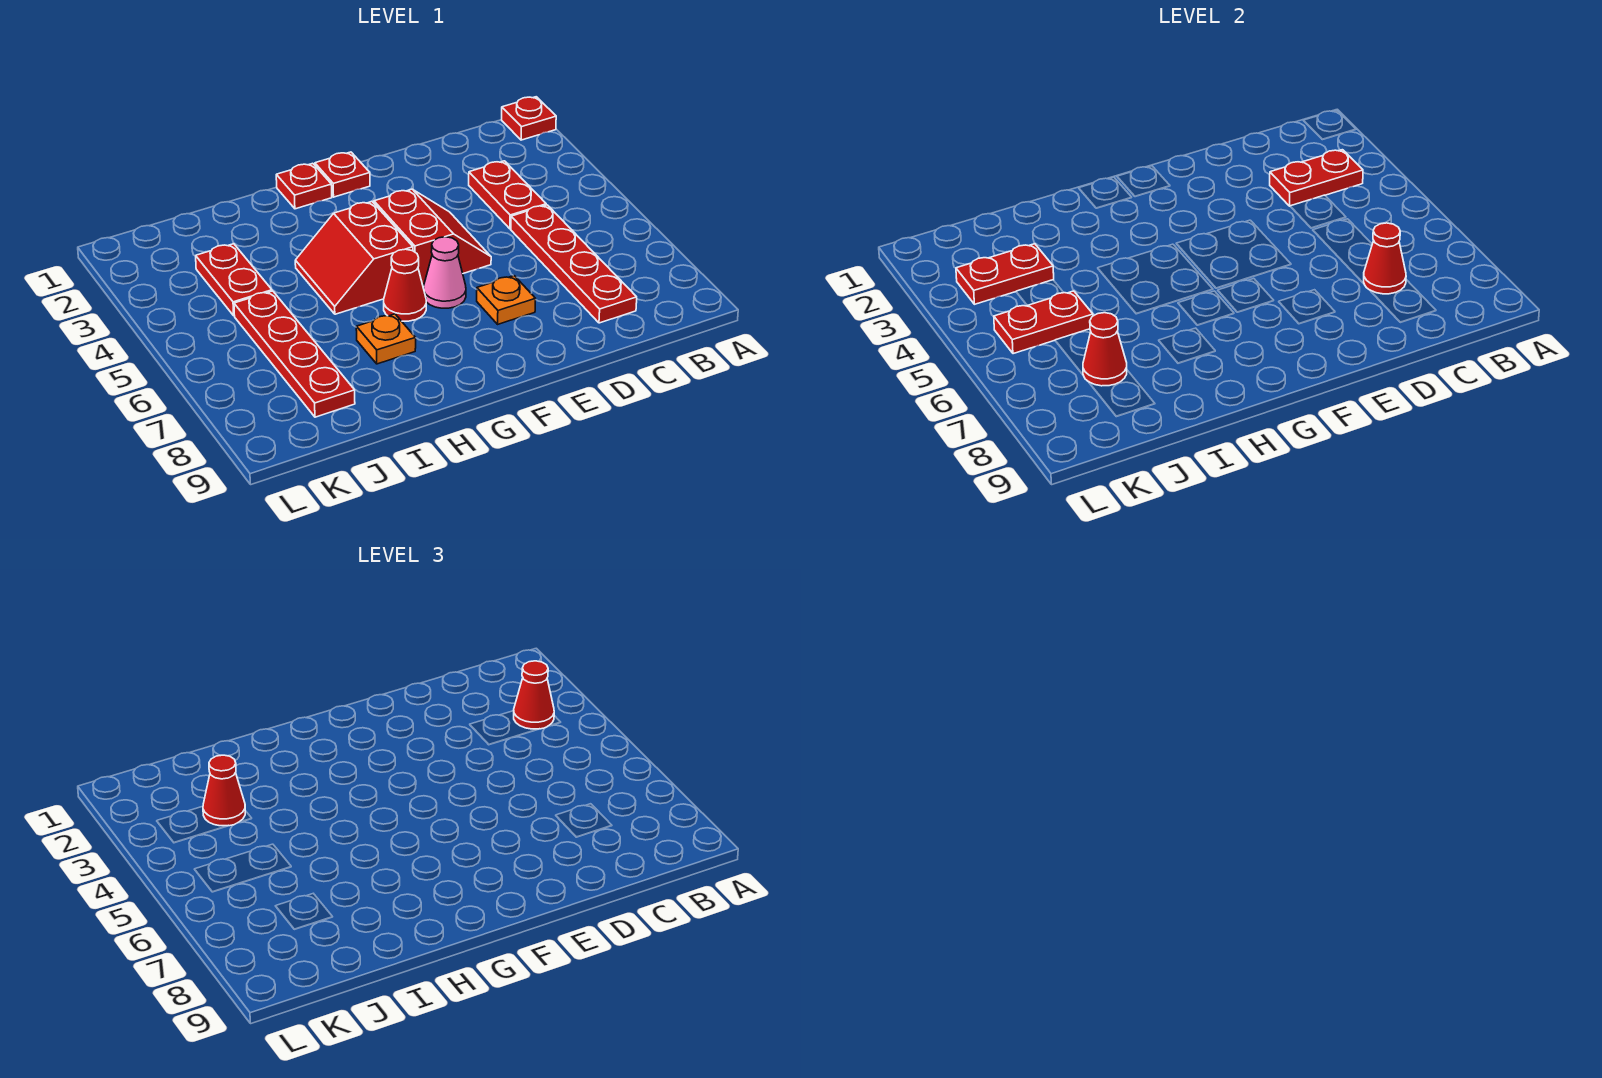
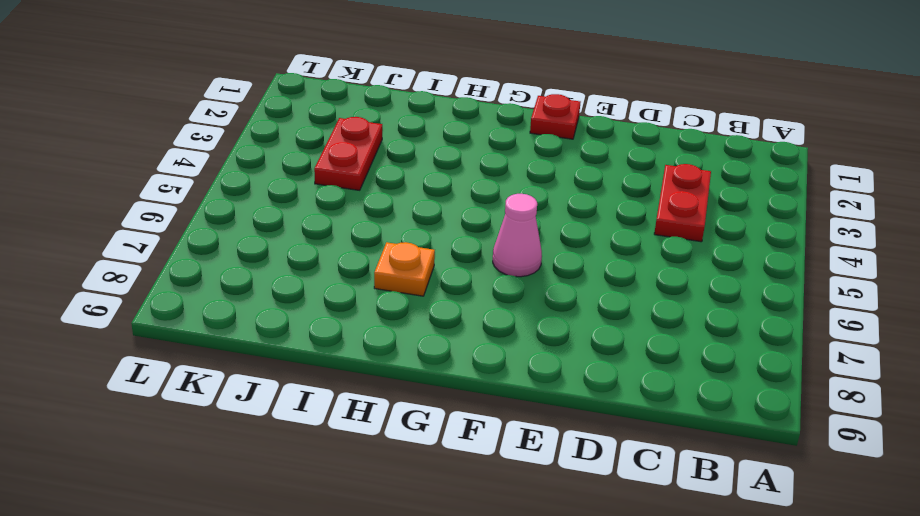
none -> red 1x1 plate [502,97,556,140]
none -> red 1x4 plate [511,205,637,323]
none -> red 2x2 slope [374,189,491,286]

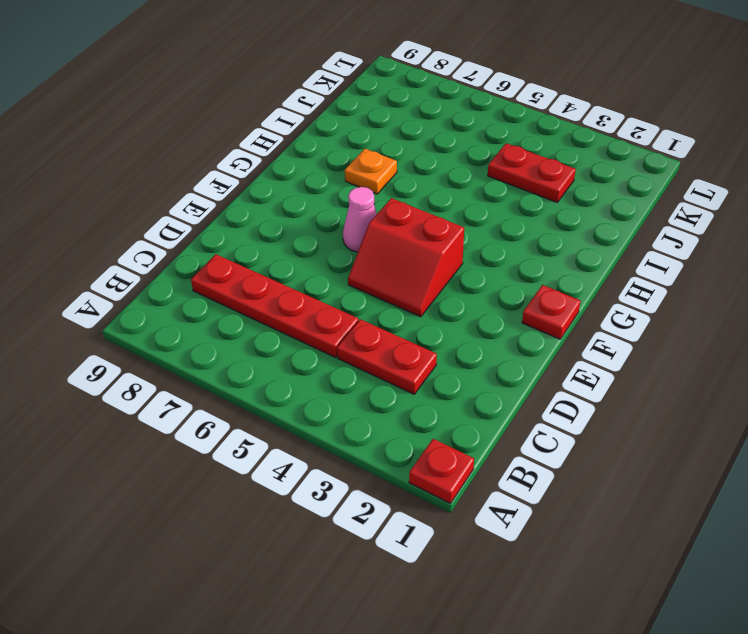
none -> orange 1x1 plate [477,276,536,324]
none -> red 1x1 plate [276,163,332,209]
none -> red 2x2 slope [295,202,413,314]

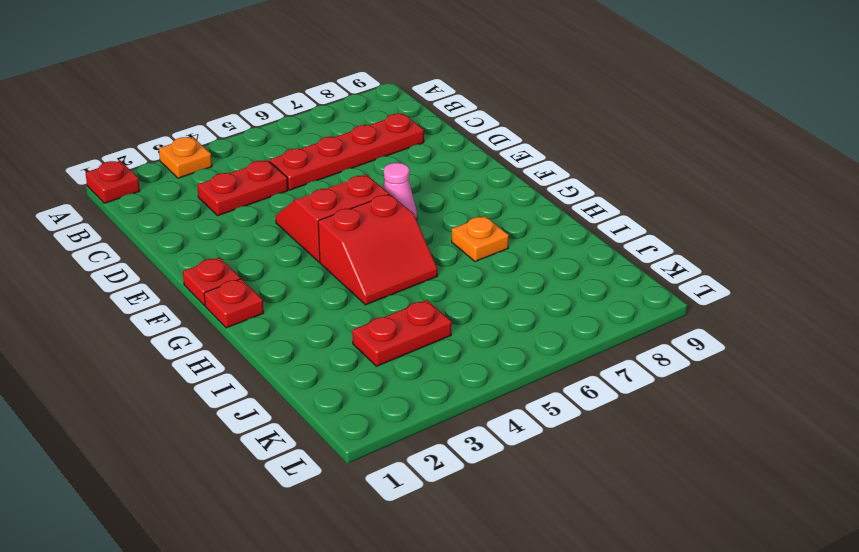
orange 1x1 plate [159,137,212,178] -> orange 1x1 plate moved to [477,276,536,324]
none -> red 1x1 cone [384,249,426,321]
none -> red 1x4 plate [234,291,355,417]
none -> red 1x2 plate [1270,150,1363,206]

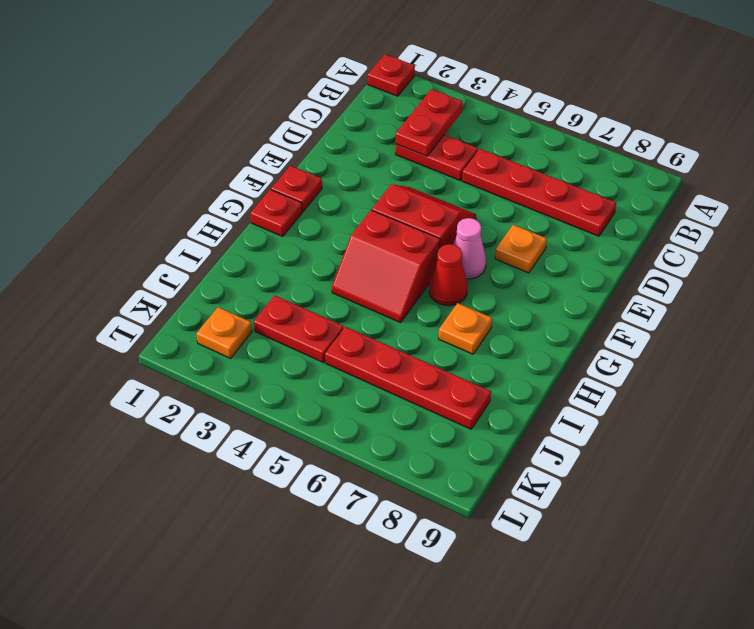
orange 1x1 plate [196,307,252,358] -> none
none -> red 1x1 cone [1364,223,1406,294]
none -> red 1x2 plate [956,244,1054,304]
none -> red 1x2 plate [994,291,1093,354]

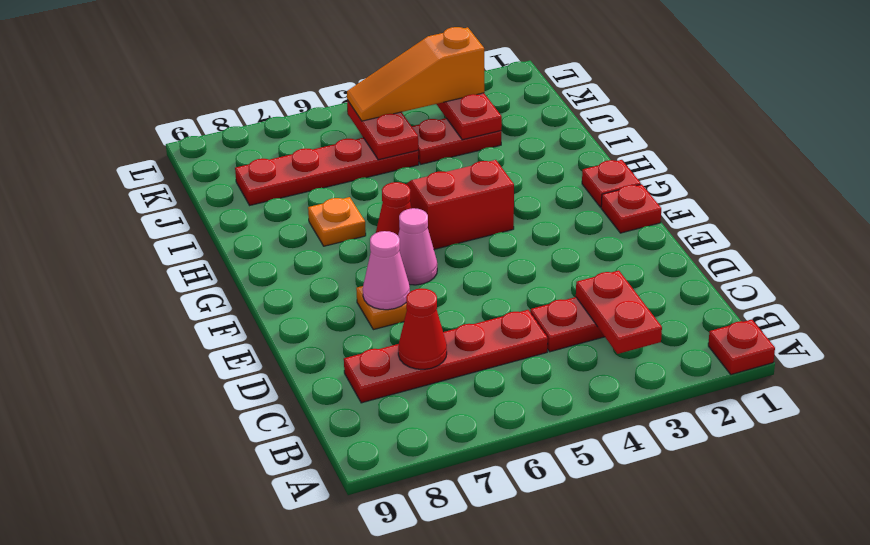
pink 1x1 cone [363,231,410,310] -> none
orange 1x3 slope [347,27,484,121] -> none
none -> red 2x2 slope [374,189,491,286]
none -> red 1x1 cone [1083,313,1127,386]
none -> red 1x1 cone [514,661,554,729]

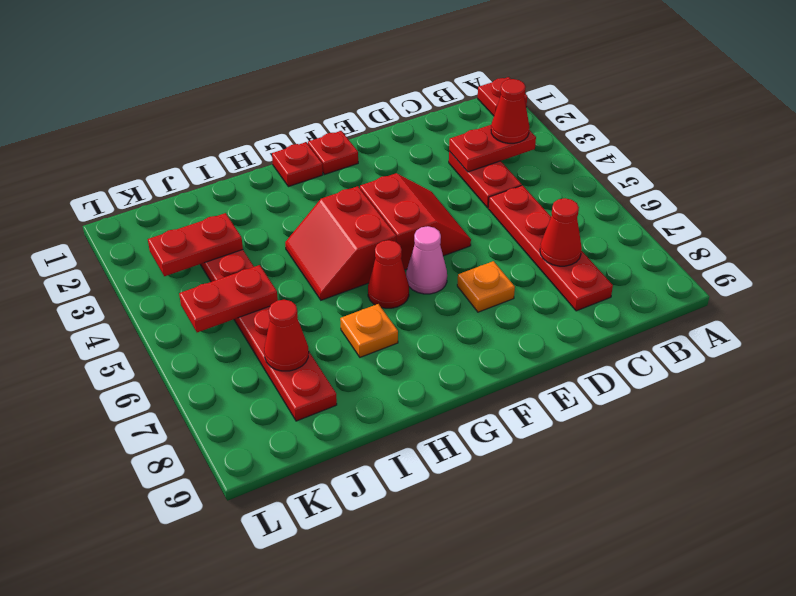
none -> red 1x1 cone [203,755,245,826]

